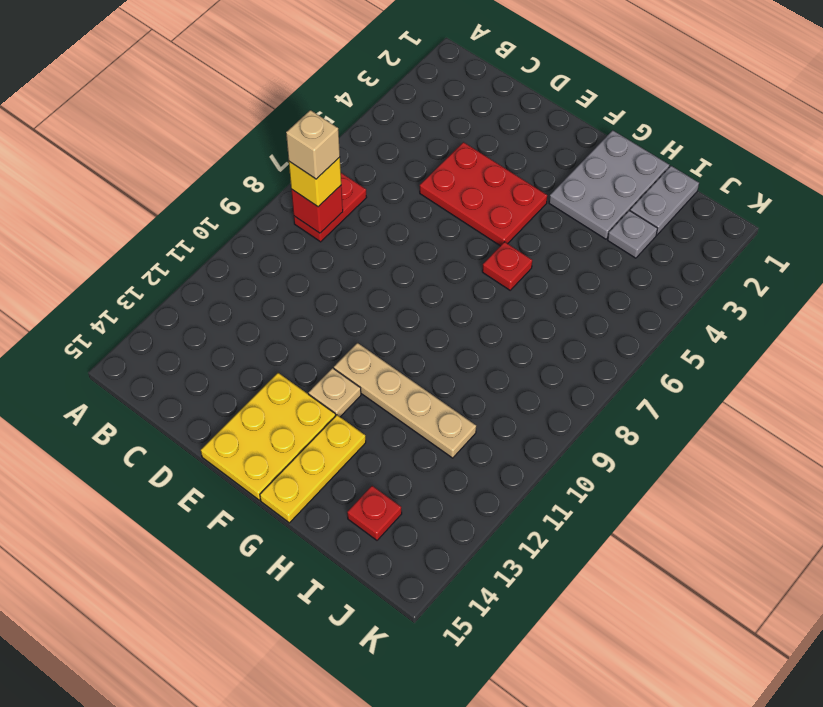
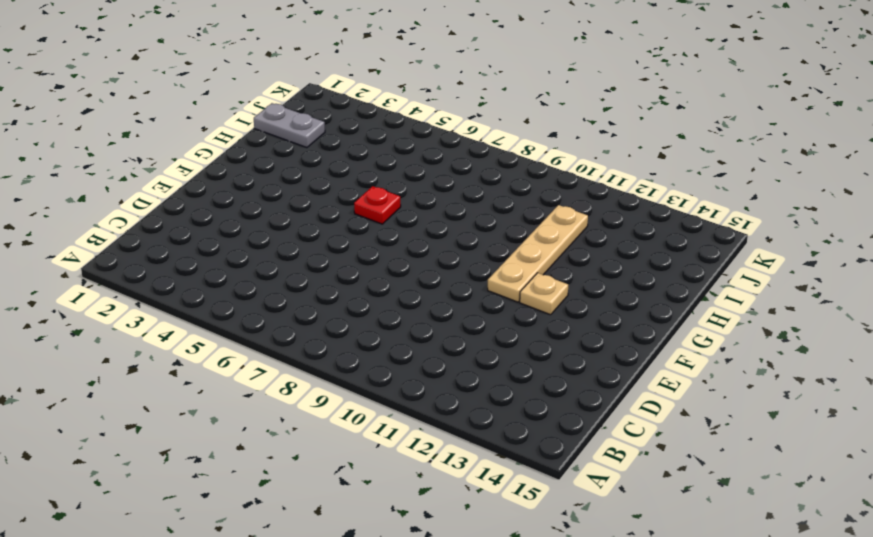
none -> red 1x2 plate [294,173,367,242]
none -> red 2x3 plate [420,142,547,246]
none -> yellow 2x3 plate [201,373,336,500]

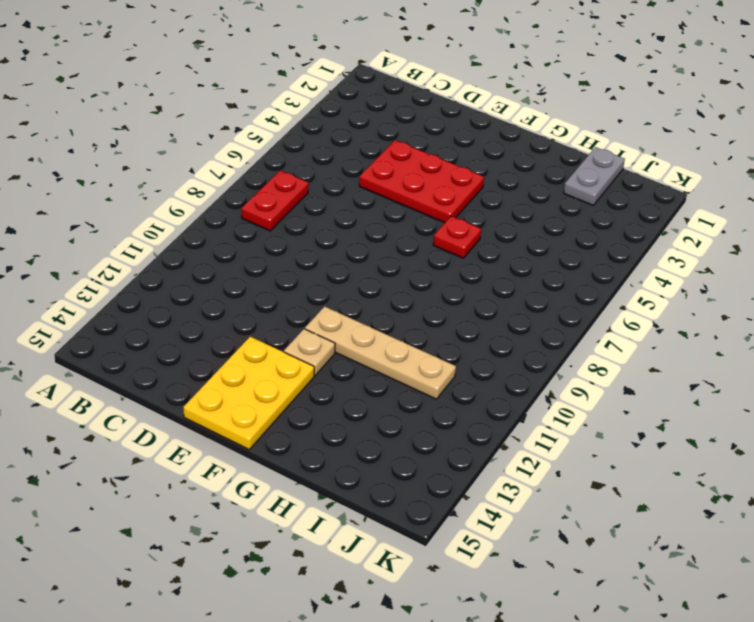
none -> grey 2x3 plate [549,130,669,239]
none -> yellow 1x3 plate [260,415,366,523]
none -> grey 1x1 plate [608,211,658,258]

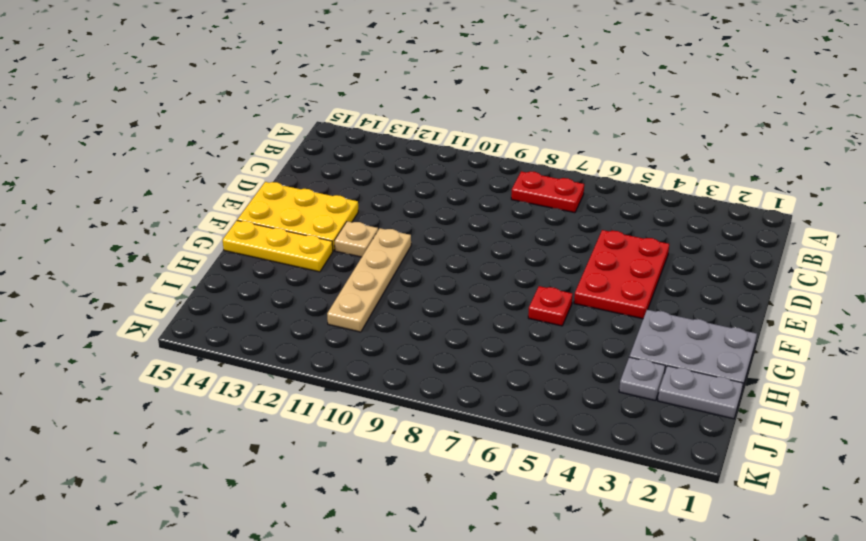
none -> red 1x1 plate [347,486,402,540]
none -> red 1x1 brick [291,186,343,233]
none -> yellow 1x1 brick [289,157,341,207]

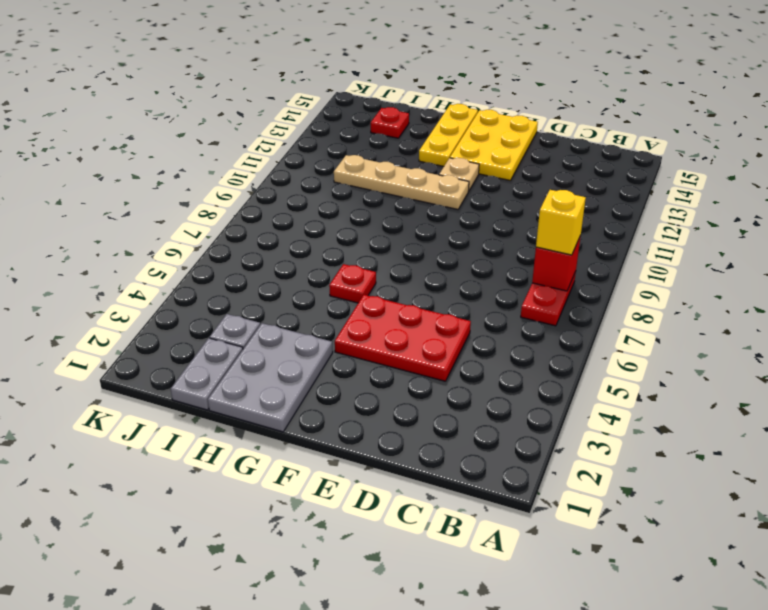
none -> tan 1x1 brick [286,110,340,179]

